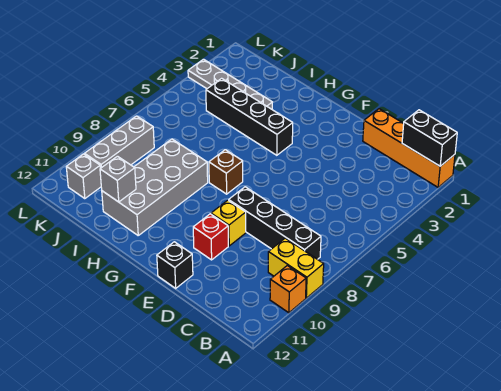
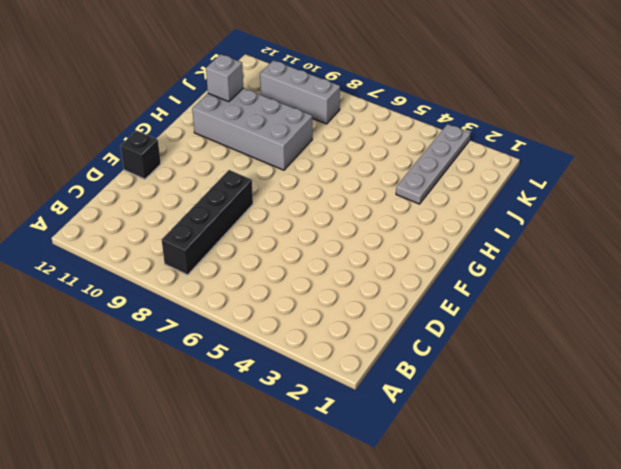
none -> orange 1x4 brick [363,109,455,187]
none -> yellow 1x2 brick [268,238,324,298]
none -> orange 1x1 brick [270,266,306,313]

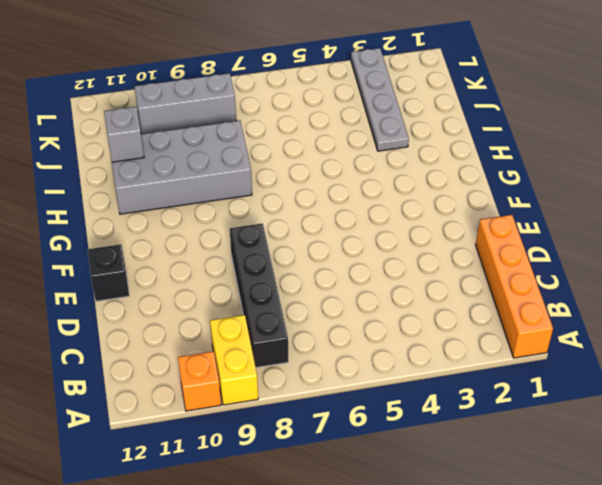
none -> yellow 1x1 brick [211,200,246,246]
none -> red 1x1 brick [193,214,228,260]
none -> black 1x4 brick [206,78,293,155]

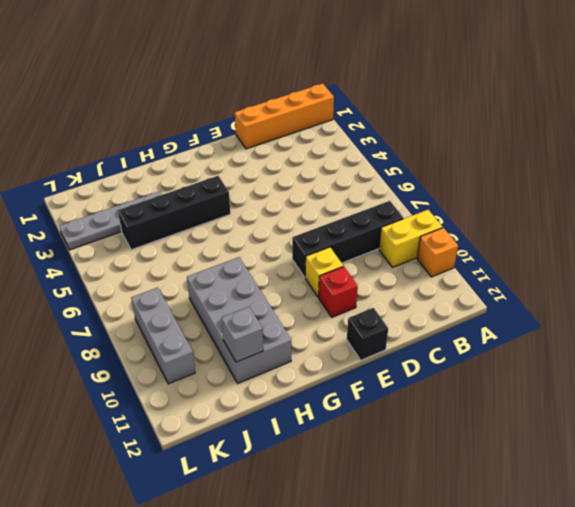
none -> brown 1x1 brick [209,150,243,194]
none -> grey 1x1 brick [66,154,101,199]
none -> black 1x2 brick [402,110,457,166]

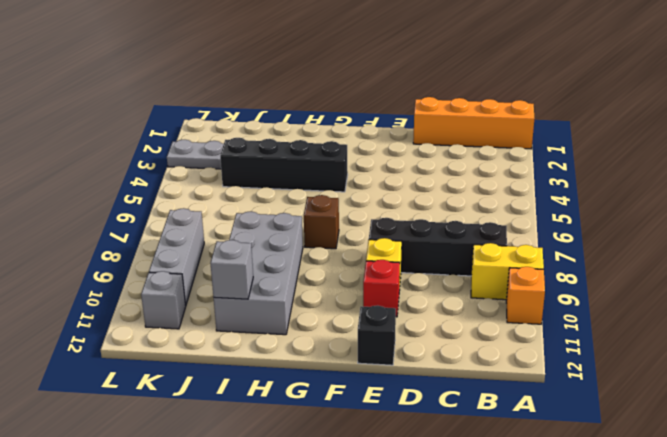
none -> black 1x2 brick [402,110,457,166]

